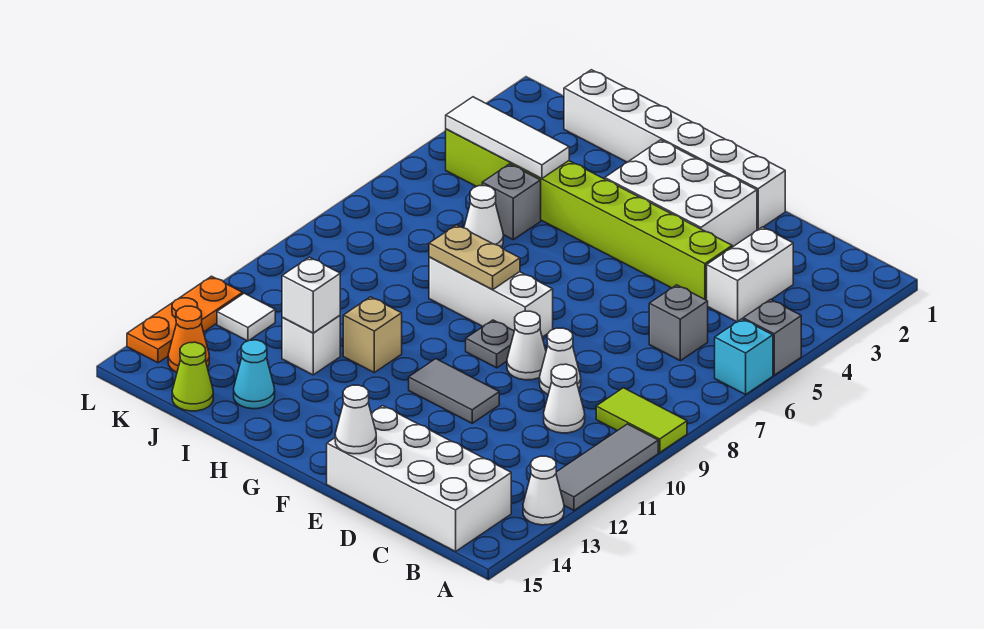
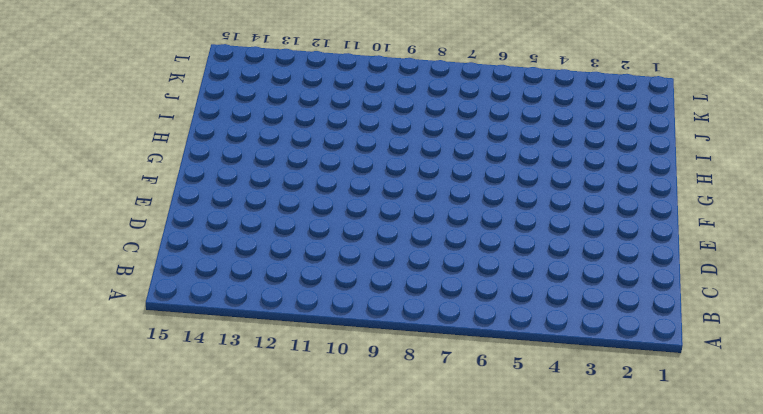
none -> grey 1x1 brick [743,300,801,375]
none -> cyan 1x1 brick [715,319,773,395]
none -> lime 1x2 tile [596,388,687,453]
none -> grey 1x3 tile [556,424,658,510]

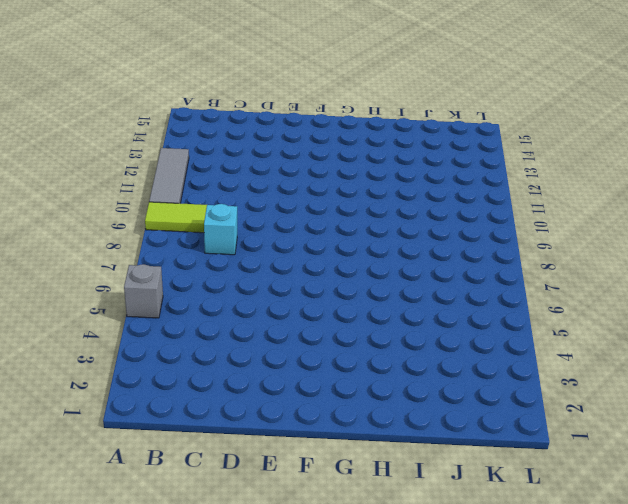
cyan 1x1 brick [204,204,237,255] -> cyan 1x1 brick moved to [715,319,773,395]
none -> white 1x1 cone [523,456,564,525]
none -> white 2x4 brick [327,406,511,551]
none -> white 1x2 brick [707,227,793,322]
none -> grey 1x1 brick [649,285,708,361]

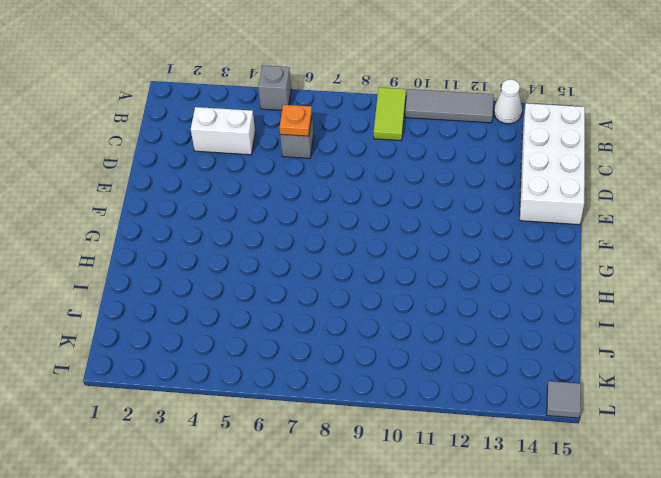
orange 1x1 plate [280,105,312,136] -> none
grey 1x1 tile [547,381,581,418] -> none
none -> cyan 1x1 brick [715,319,773,395]
none -> white 1x1 cone [544,364,585,433]
none -> lime 1x8 brick [446,129,732,300]
none -> white 1x1 cone [540,328,581,394]

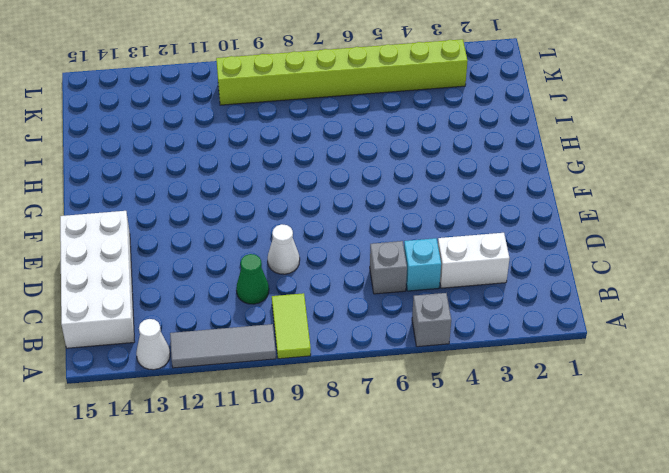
cyan 1x1 brick [404,238,441,291] -> cyan 1x1 brick moved to [715,319,773,395]
green 1x1 cone [236,254,269,304] -> white 1x1 cone [544,364,585,433]
lime 1x8 brick [216,39,468,105] -> lime 1x8 brick turned to [446,129,732,300]
none -> white 1x6 brick [564,70,785,230]
none -> white 2x3 brick [605,140,757,247]
none -> white 1x1 cone [507,311,546,380]
none -> grey 1x2 tile [409,359,499,423]

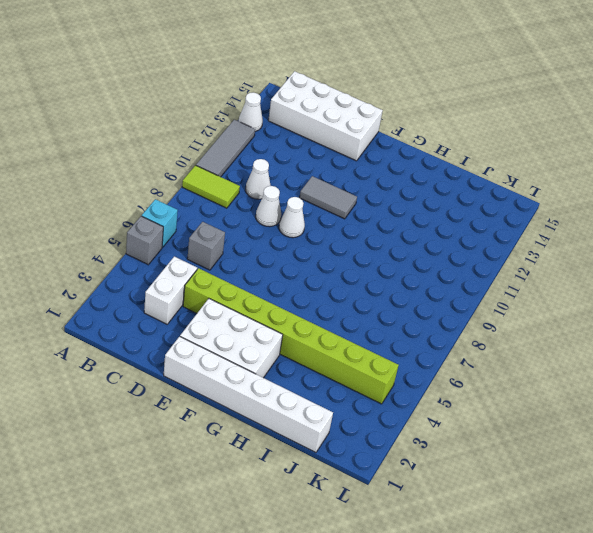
none -> white 1x3 brick [429,257,553,337]
none -> grey 1x1 plate [466,320,514,368]
none -> tan 1x1 brick [343,297,402,372]
none -> grey 1x1 brick [482,164,541,240]

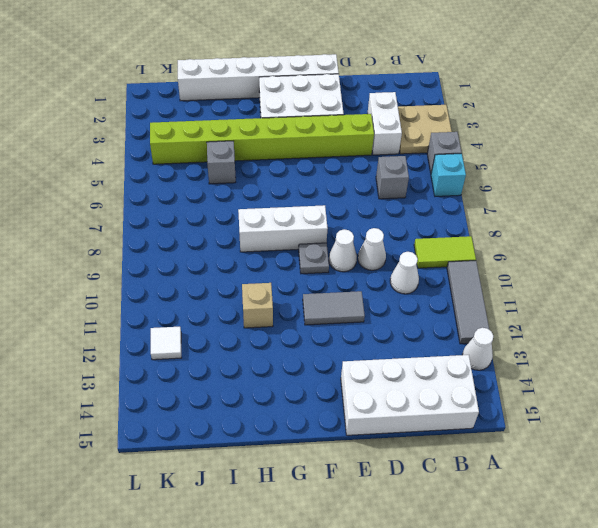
tan 2x2 plate [398,105,452,154] -> none
none -> white 1x1 cone [464,186,503,247]
none -> white 1x1 brick [282,315,340,375]
none -> cyan 1x1 cone [234,340,275,409]
none -> lime 1x1 cone [172,342,213,411]

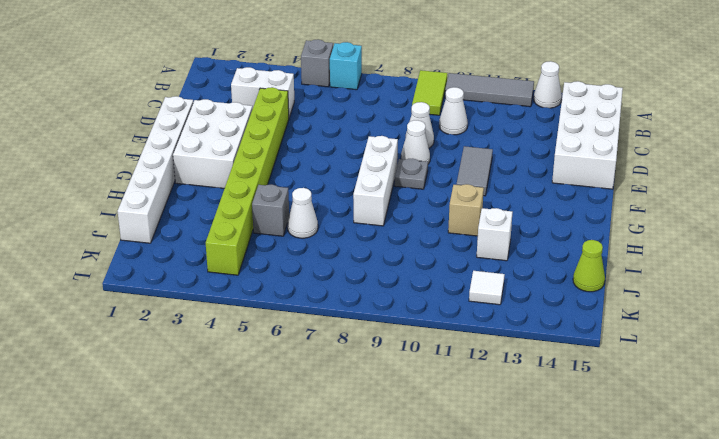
none -> grey 1x1 brick [649,285,708,361]
none -> cyan 1x1 cone [234,340,275,409]
none -> orange 1x1 cone [168,306,209,372]
none -> orange 1x3 plate [127,276,243,363]

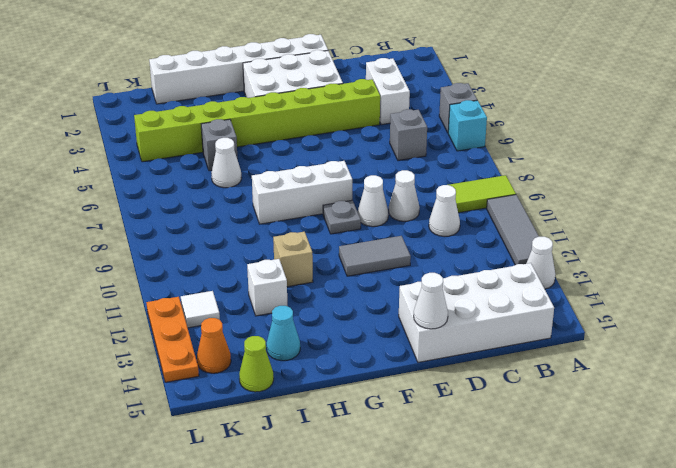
none -> tan 1x2 plate [429,225,520,289]
none -> white 1x3 tile [446,97,569,179]
none -> white 1x1 brick [282,257,340,333]

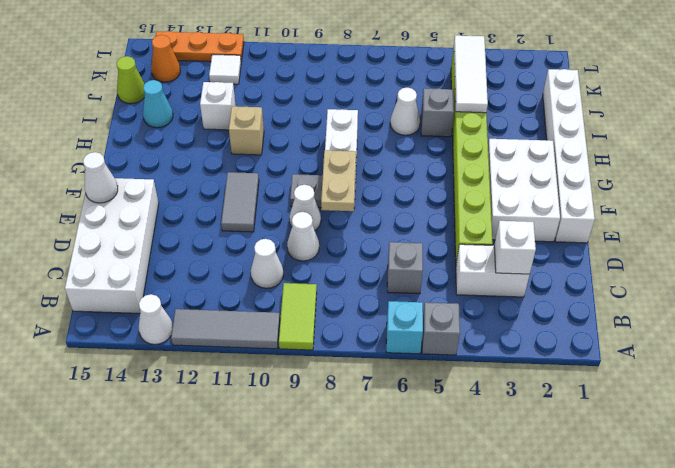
white 1x1 brick [494,221,536,274] -> white 1x1 brick moved to [282,257,340,333]
tan 1x2 plate [321,150,356,211] -> tan 1x2 plate moved to [429,225,520,289]

